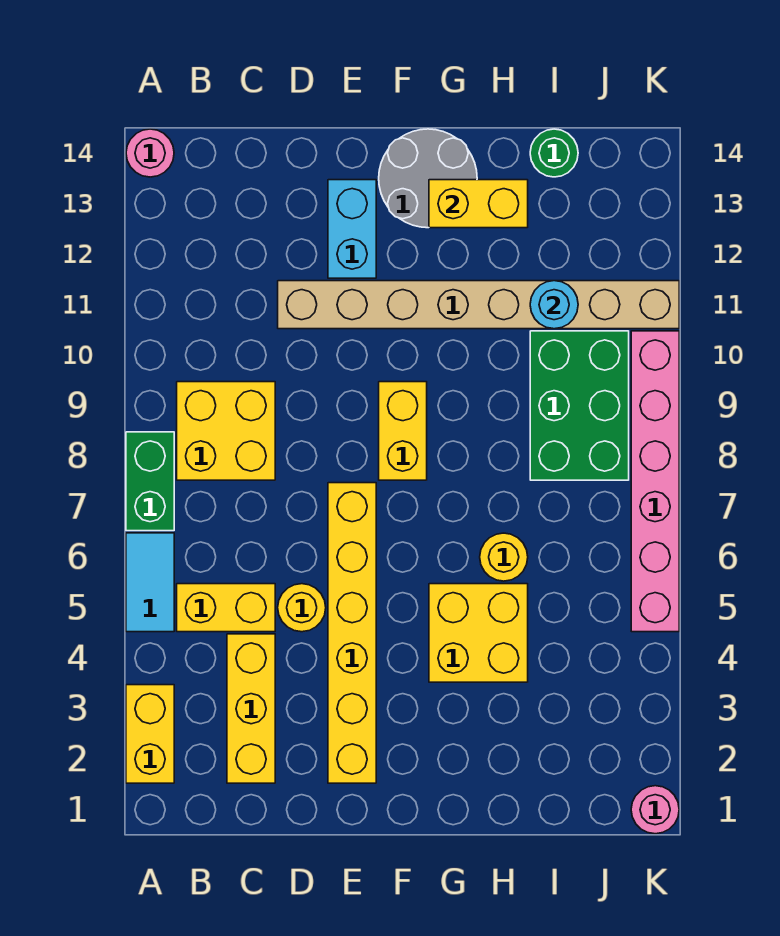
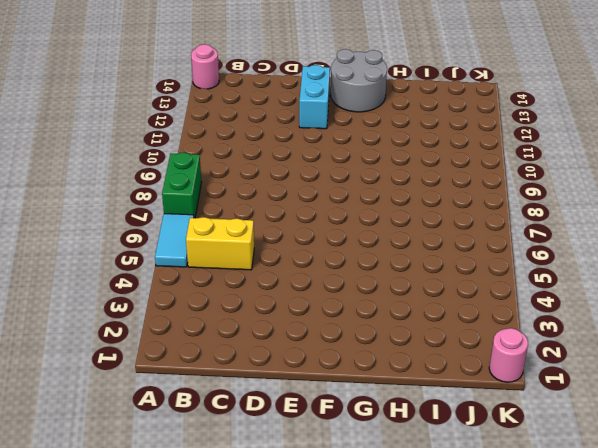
none -> yellow 1x2 brick [126,685,174,783]
none -> yellow 2x2 brick [177,382,275,480]
none -> yellow 1x3 brick [227,634,275,783]

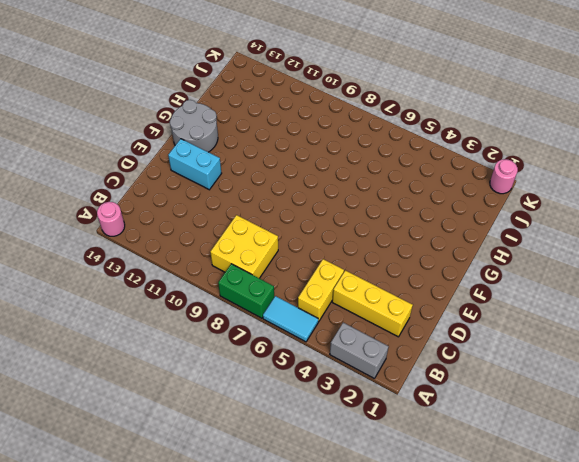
grey 1x2 brick [330,323,389,379] -> yellow 1x2 brick [126,685,174,783]
none -> yellow 1x1 round brick [278,584,326,632]
none -> tan 1x8 brick [278,281,679,329]
none -> yellow 1x6 brick [328,483,376,783]

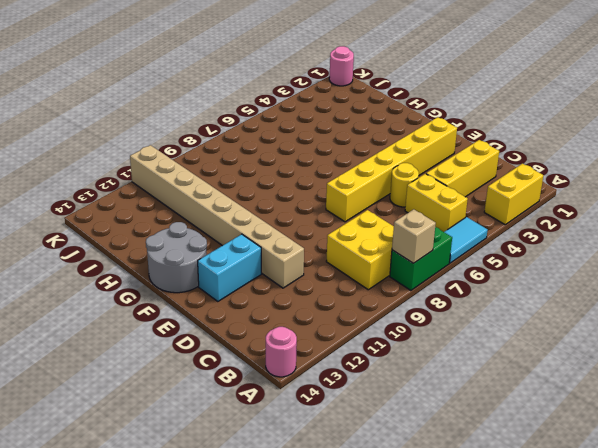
tan 1x1 brick [392,209,436,263] -> none
none -> yellow 1x2 brick [379,382,427,480]
none -> yellow 2x2 brick [429,584,528,682]
none -> yellow 1x1 round brick [480,533,528,581]

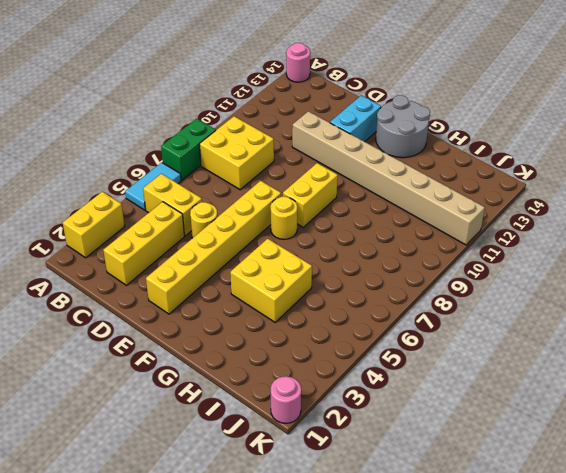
yellow 1x1 round brick [270,197,297,239] -> yellow 1x1 round brick moved to [480,533,528,581]
none -> green 2x3 brick [530,331,629,480]
none -> green 1x1 round brick [530,129,578,177]
none -> pink 1x6 brick [631,331,679,632]

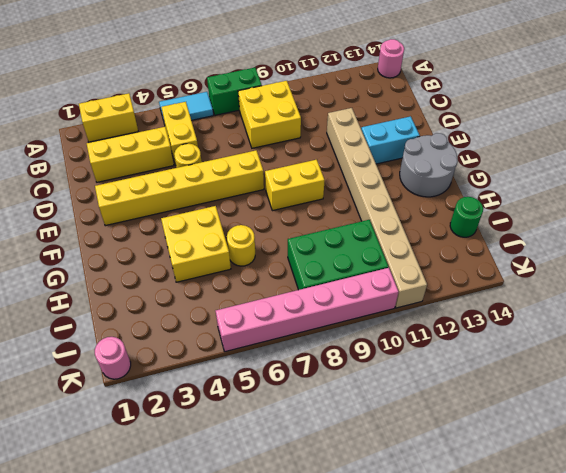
none -> yellow 1x2 brick [429,180,528,228]
none -> cyan 1x1 round brick [530,281,578,329]

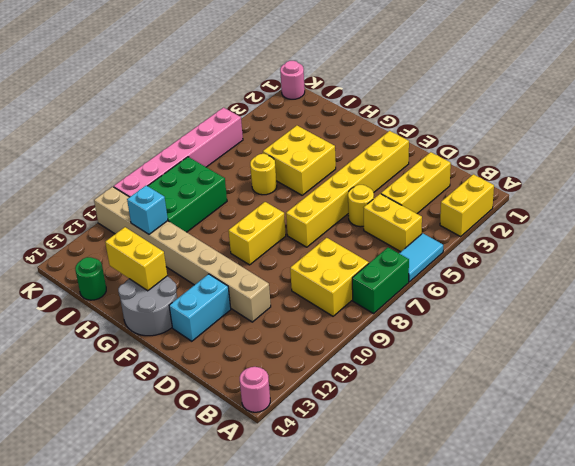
cyan 1x1 brick [127,185,168,234] -> cyan 1x1 round brick [530,281,578,329]

